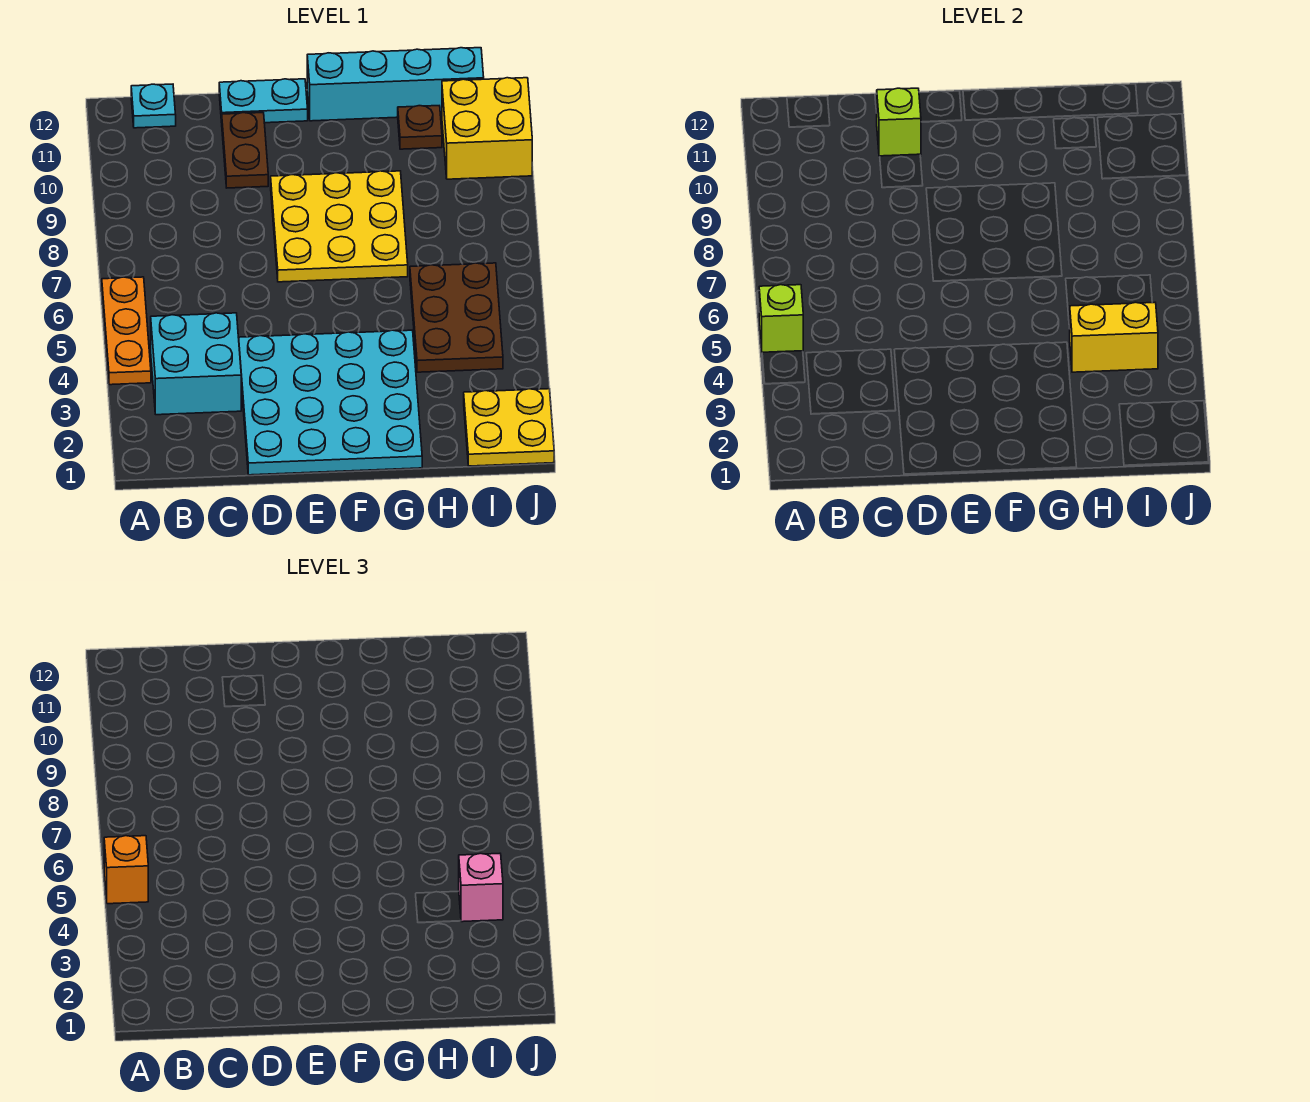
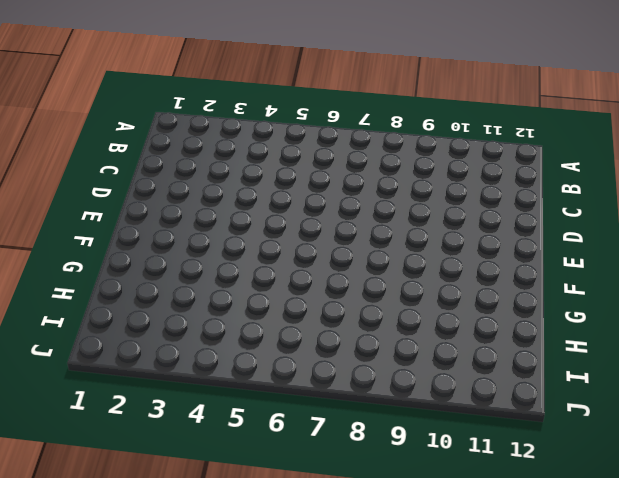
none -> orange 1x3 plate [102,277,151,385]
none -> cyan 2x2 brick [151,313,241,415]
none -> cyan 1x1 plate [131,84,176,128]

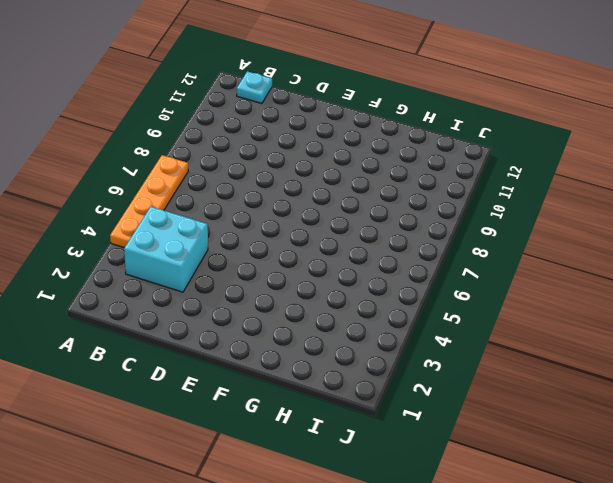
orange 1x4 plate [110,155,188,248] -> orange 1x3 plate [102,277,151,385]
none -> cyan 4x4 plate [239,330,422,475]
none -> brown 1x2 plate [222,113,268,188]
none -> cyan 1x2 plate [219,79,308,123]

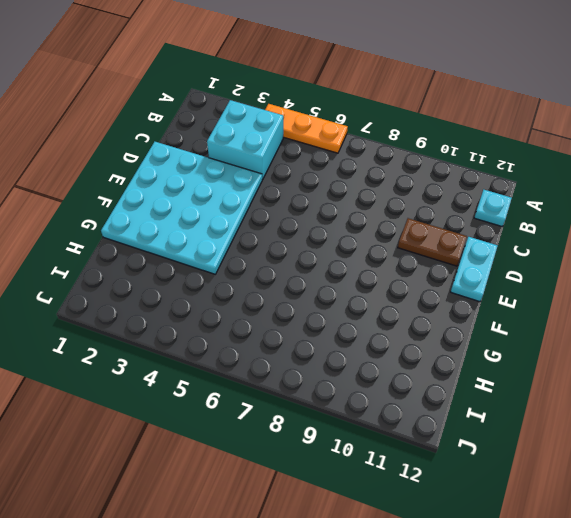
none -> yellow 3x3 plate [271,171,408,282]
none -> cyan 1x4 brick [307,48,484,121]
none -> brown 2x3 plate [410,263,503,372]

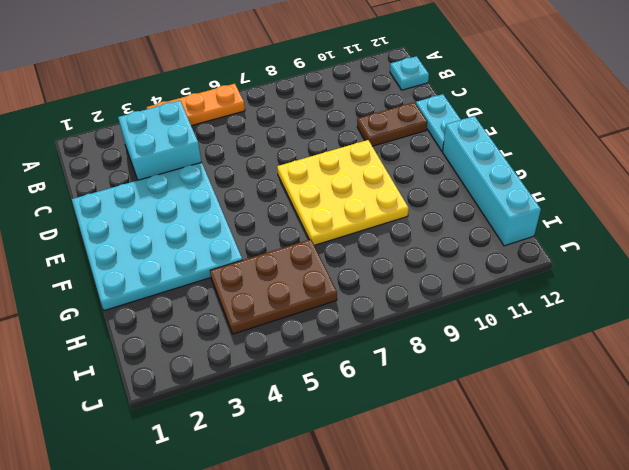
none -> brown 1x1 plate [398,106,442,149]
none -> yellow 2x2 plate [464,389,554,466]
none -> yellow 2x2 brick [442,78,532,179]

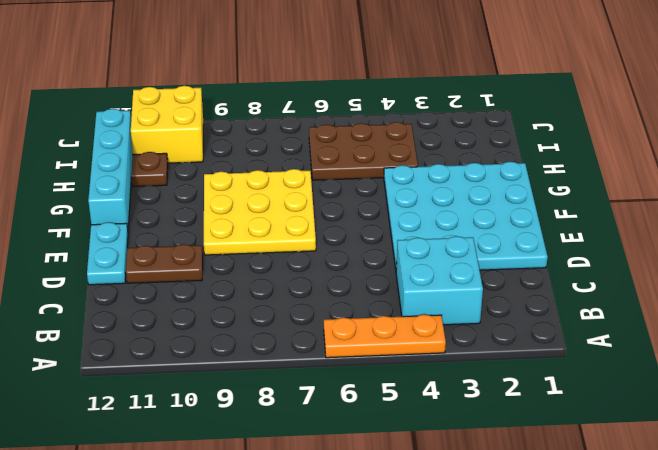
none -> cyan 1x1 plate [131,84,176,128]
none -> yellow 2x2 plate [464,389,554,466]
none -> lime 1x1 brick [759,285,803,352]

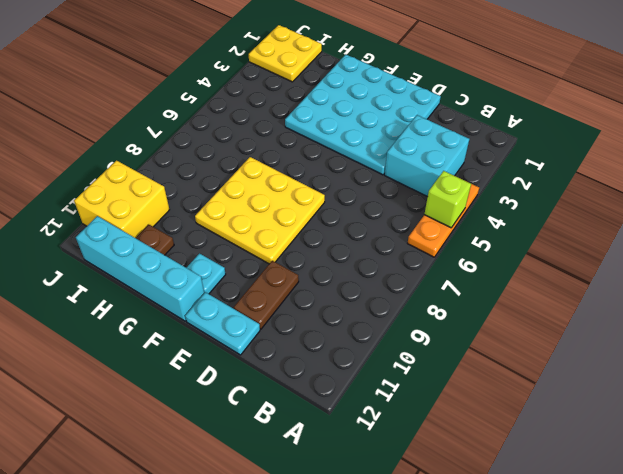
cyan 1x1 plate [187,254,226,294] -> cyan 1x1 plate moved to [131,84,176,128]
none -> brown 2x3 plate [410,263,503,372]
none -> lime 1x1 brick [877,88,921,156]
none -> yellow 1x2 brick [1069,302,1158,372]

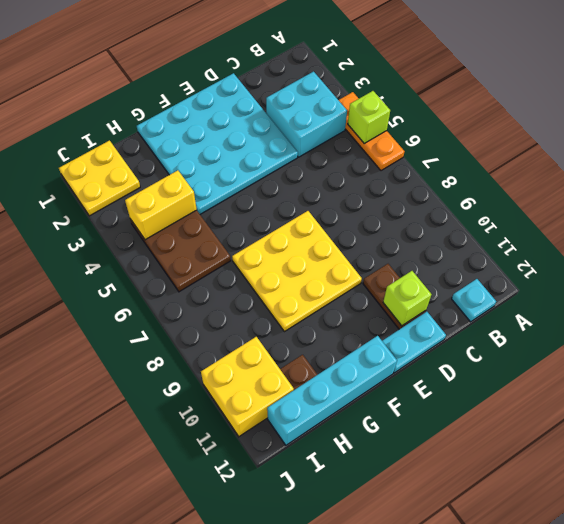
none -> orange 1x1 brick [104,836,148,904]
none -> pink 1x1 brick [459,853,503,922]

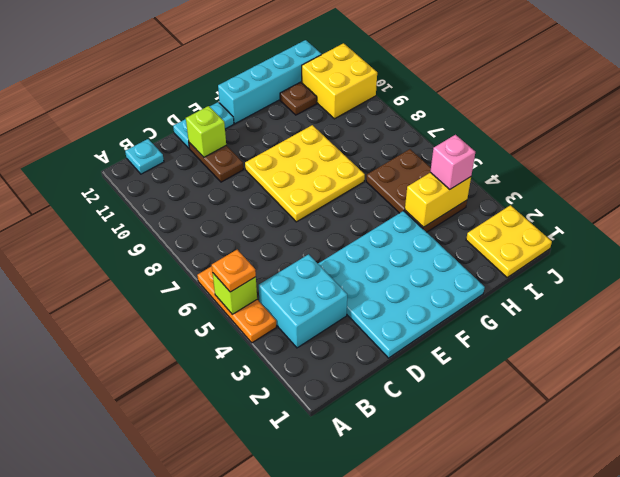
orange 1x1 plate [212,250,256,292] -> orange 1x1 brick [104,836,148,904]

